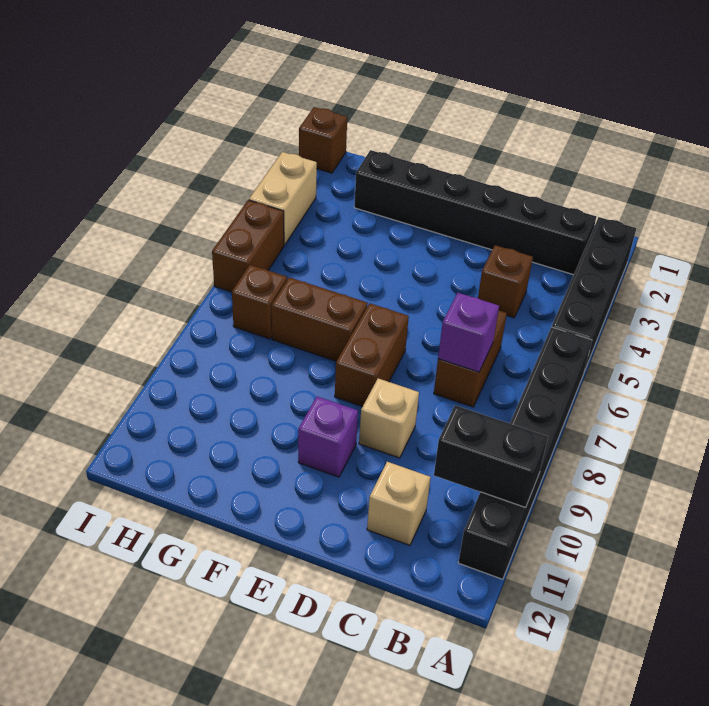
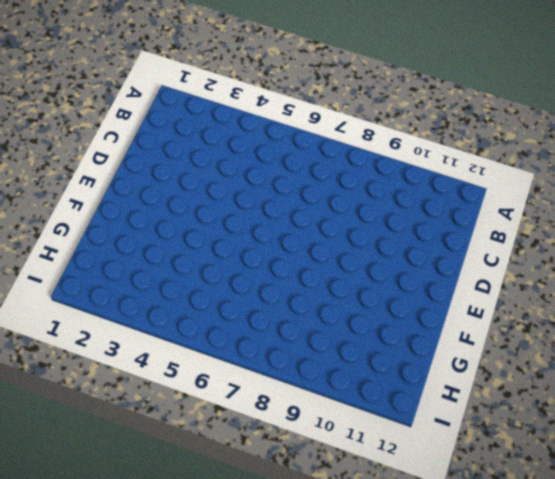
none -> black 1x4 brick [552,217,636,369]
none -> black 1x6 brick [458,327,592,579]
none -> black 1x6 brick [354,150,596,275]

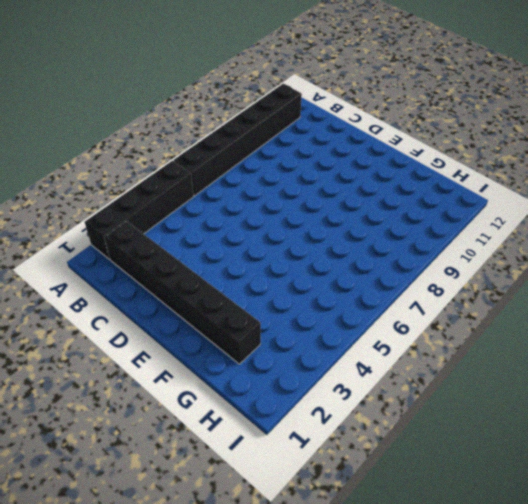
none -> brown 1x1 brick [478,245,533,318]
none -> brown 1x2 brick [434,311,507,407]
none -> tan 1x1 brick [367,462,431,545]

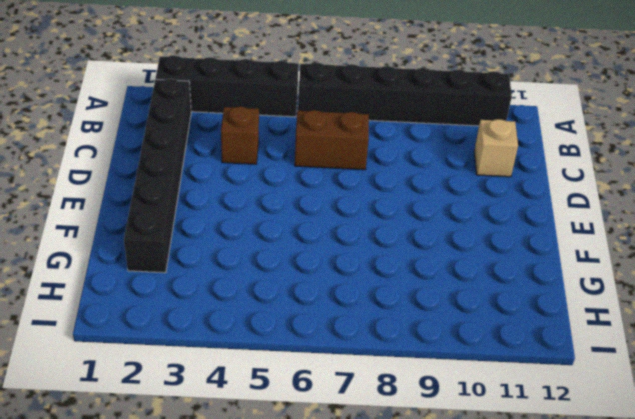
none -> tan 1x1 brick [359,378,419,458]
none -> brown 1x2 brick [335,303,409,407]
none -> purple 1x1 brick [298,396,358,477]

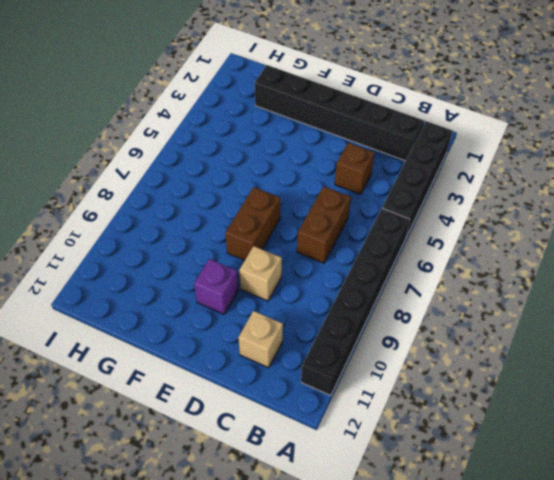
none -> brown 1x2 brick [272,277,368,361]
none -> brown 1x1 brick [232,265,287,339]
none -> brown 1x1 brick [299,107,347,173]

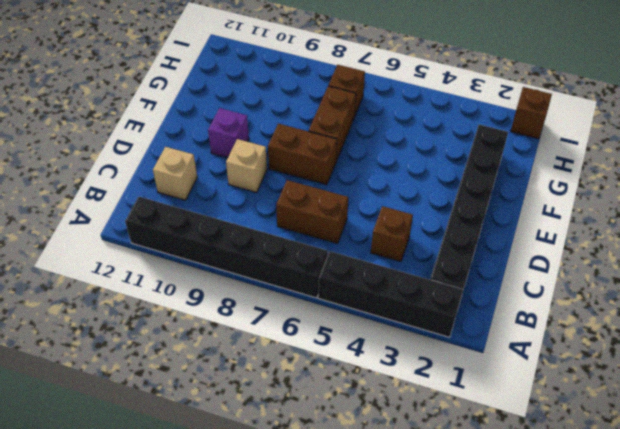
none -> tan 1x2 brick [249,152,317,245]
none -> brown 1x2 brick [212,200,284,292]
none -> black 1x2 brick [434,405,548,508]

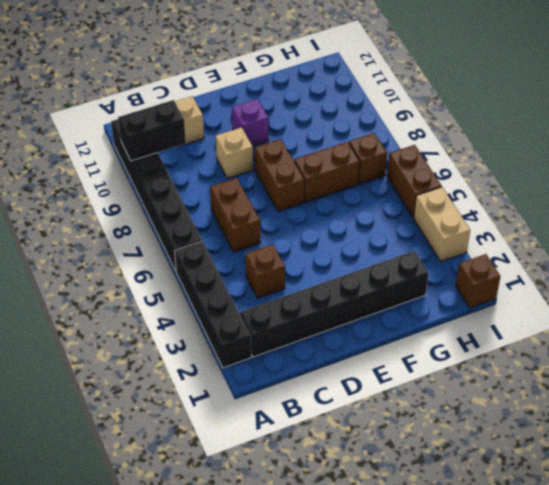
none -> purple 1x1 brick [438,293,499,372]

